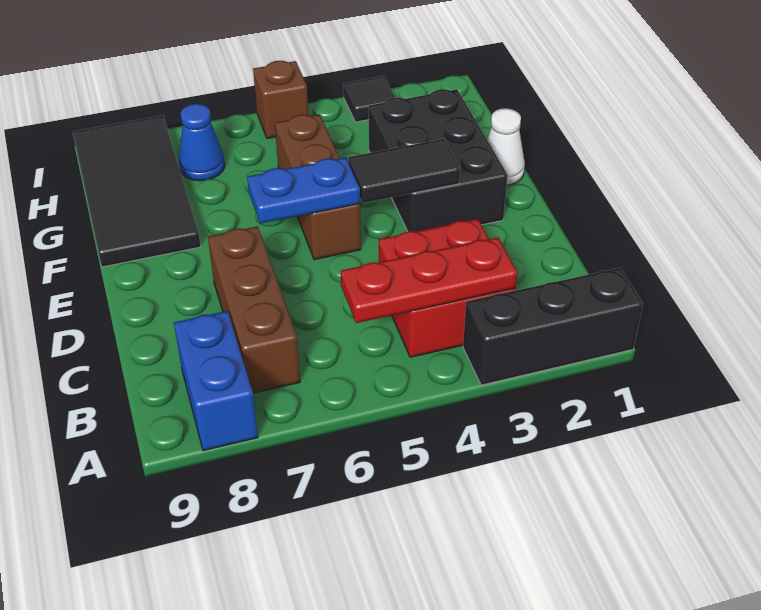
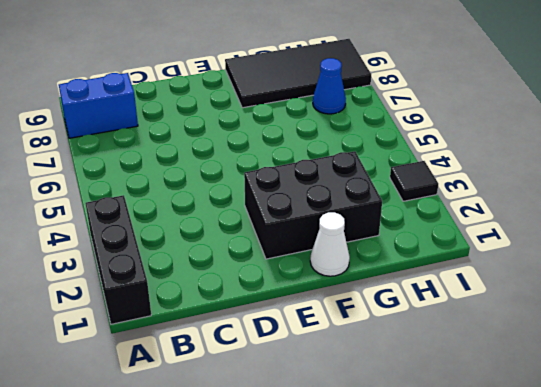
none -> red 2x2 brick [379,219,516,357]
none -> brown 1x3 brick [208,226,300,393]
none -> brown 1x3 brick [275,114,361,260]

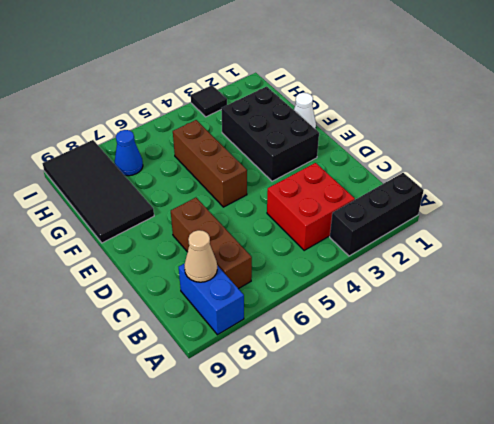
tan 1x1 cone [184,230,217,282] -> none
none -> brown 1x1 brick [253,61,308,138]
none -> red 1x3 plate [341,237,518,323]
none -> black 1x2 tile [348,139,460,203]

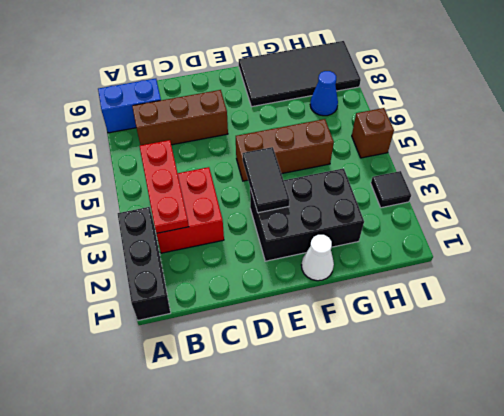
none -> blue 1x2 plate [247,158,360,223]

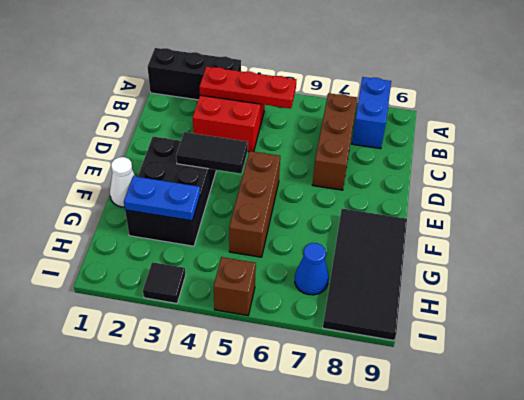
blue 1x2 plate [124,176,200,221] -> blue 1x2 plate moved to [247,158,360,223]

